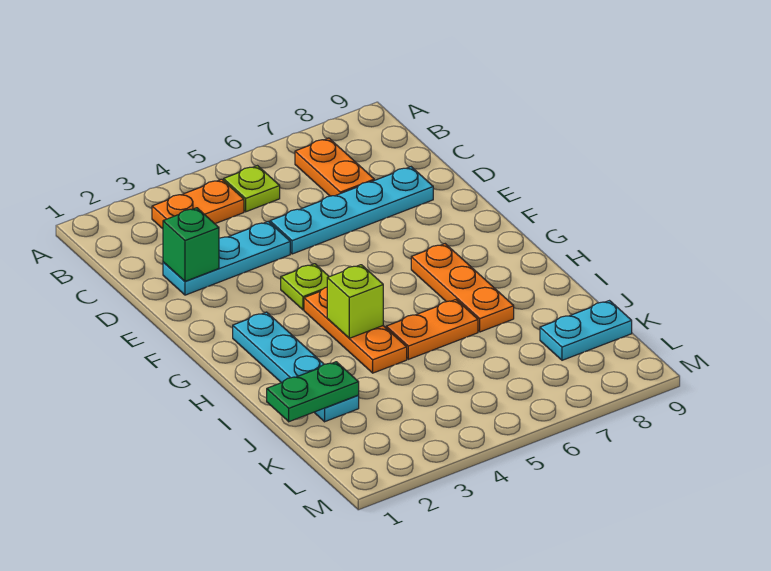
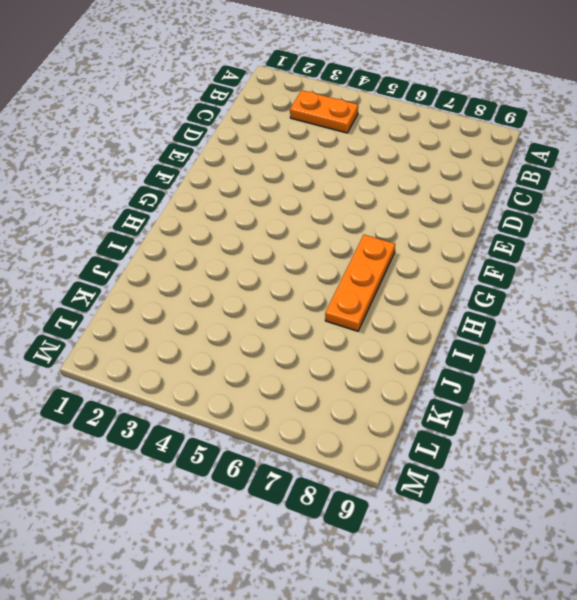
none -> lime 1x1 plate [224,166,280,212]
none -> orange 1x2 plate [295,138,374,196]
none -> cyan 1x3 plate [163,222,290,295]

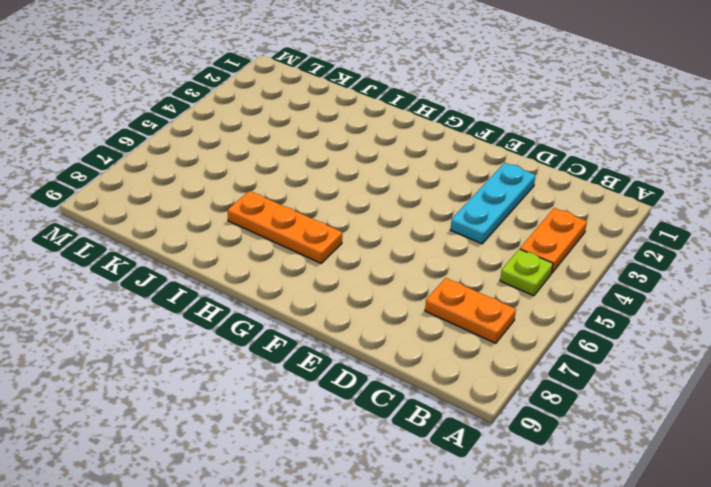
none -> cyan 1x4 plate [270,167,433,254]
none -> lime 1x1 plate [281,264,329,310]
none -> cyan 1x4 plate [233,312,359,422]

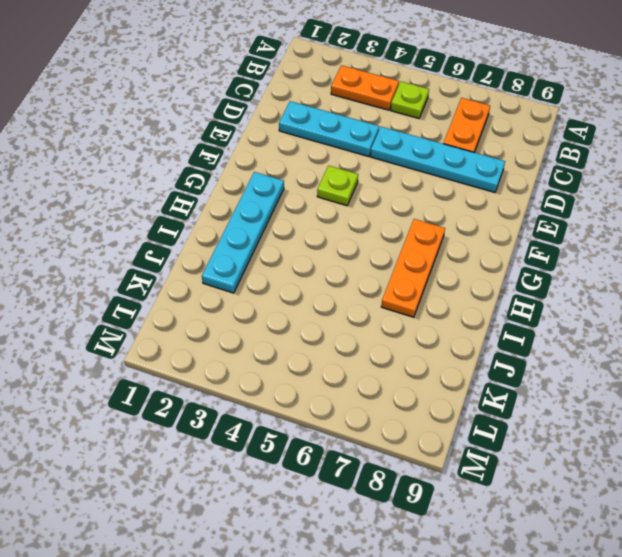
none -> orange 1x3 plate [304,287,407,373]
none -> orange 1x2 plate [386,300,478,359]
none -> cyan 1x2 plate [540,301,632,360]

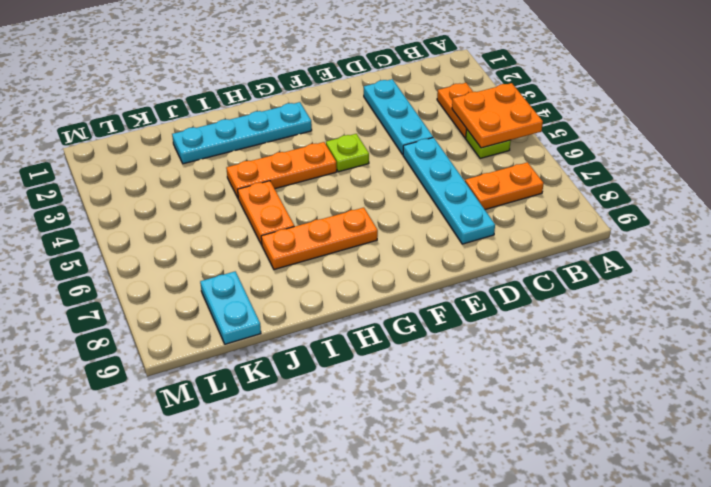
orange 2x2 plate [452,83,543,148] -> none
none -> green 1x1 brick [163,208,219,282]
none -> lime 1x1 brick [327,265,383,338]
none -> green 1x2 plate [267,362,359,422]

